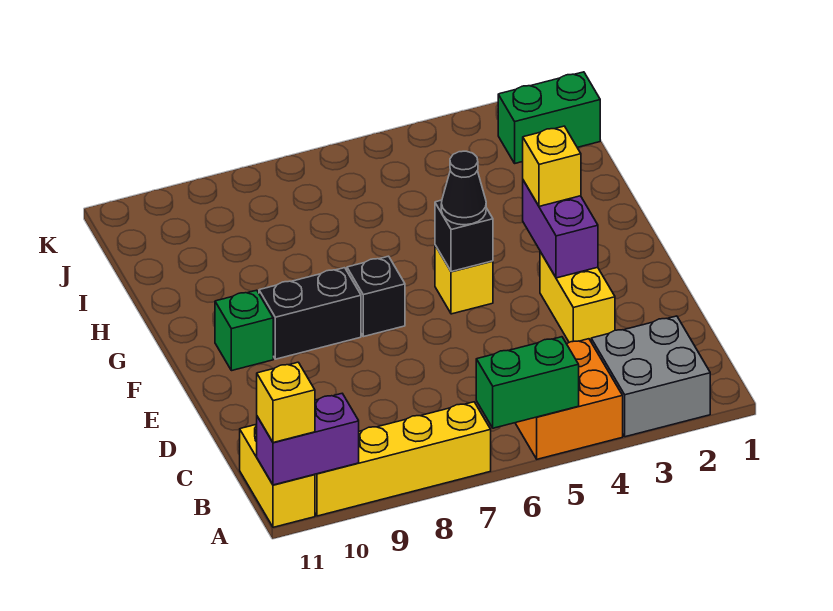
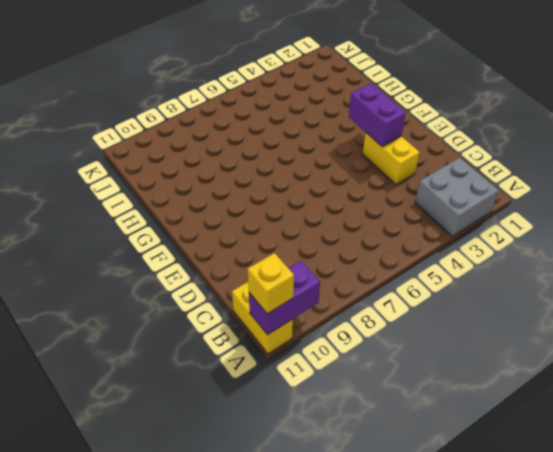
none -> orange 2x2 brick [516,339,623,459]
none -> yellow 1x4 brick [315,402,491,516]
none -> yellow 1x1 brick [435,245,493,314]

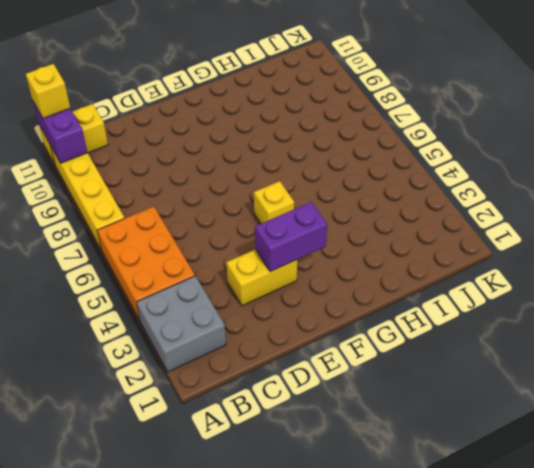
orange 2x3 brick [97,207,195,320] -> orange 2x2 brick [516,339,623,459]
none -> black 1x1 brick [347,256,405,337]
none -> black 1x2 brick [259,268,361,359]
none -> green 1x1 brick [215,290,273,371]

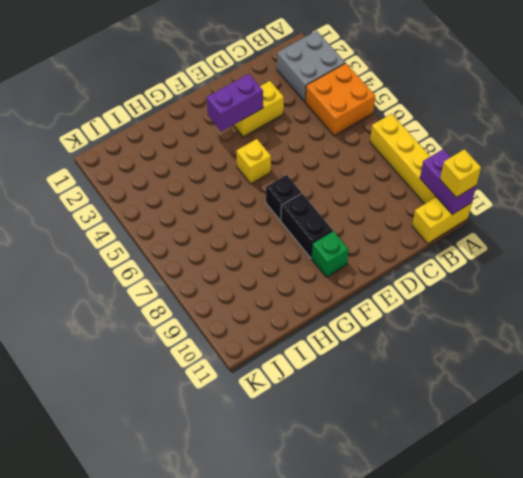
none -> green 1x2 brick [498,72,600,163]
none -> green 1x2 brick [476,337,579,428]
none -> black 1x1 brick [435,200,493,272]

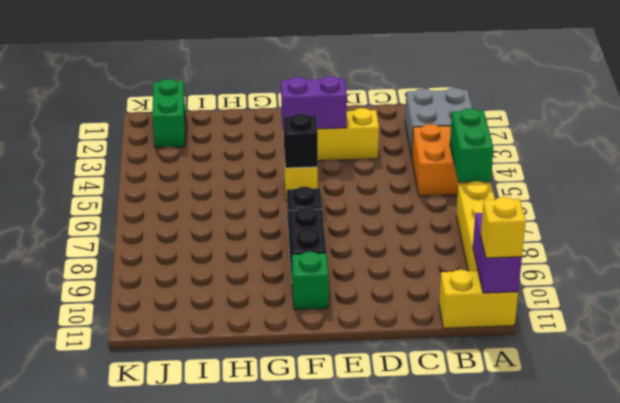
none -> yellow 1x1 brick [523,126,581,206]
none -> black 1x1 cone [441,151,486,225]

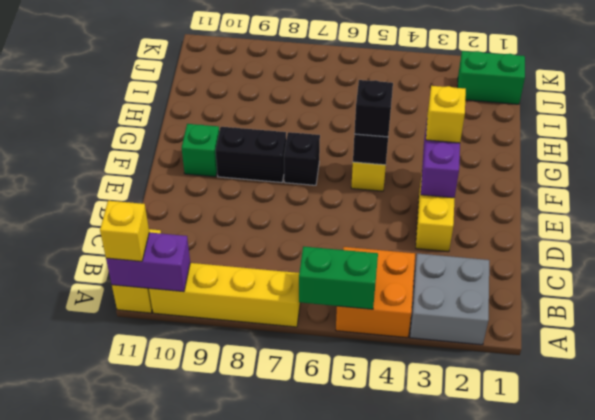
black 1x1 brick [354,80,393,137] -> black 1x1 cone [441,151,486,225]

